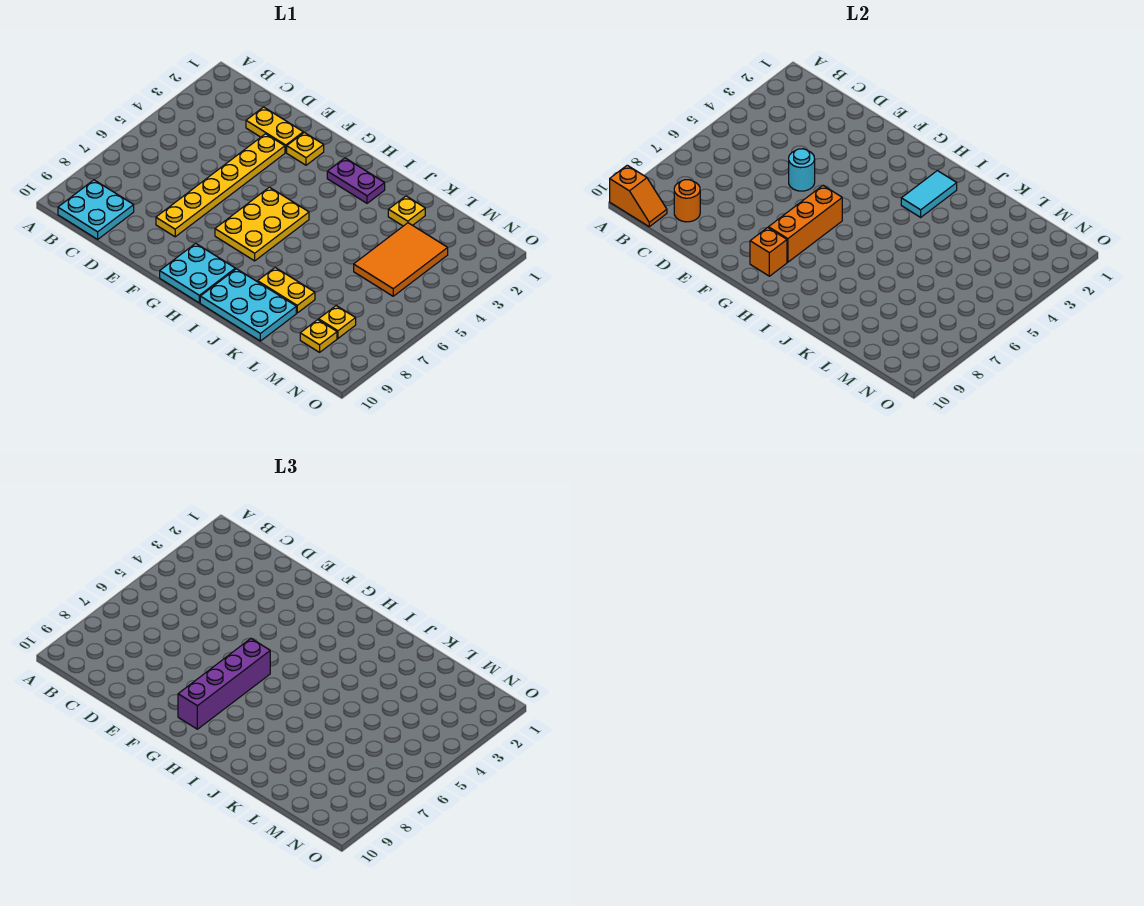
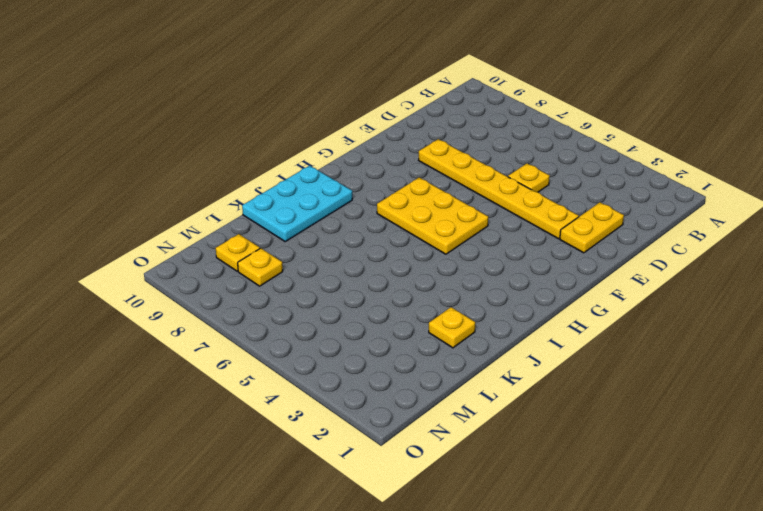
yellow 1x1 plate [508,164,550,192] -> yellow 1x1 plate moved to [287,133,324,165]
none -> cyan 2x2 plate [58,180,134,239]
none -> cyan 2x2 plate [160,243,235,303]
none -> purple 1x2 plate [327,158,385,203]

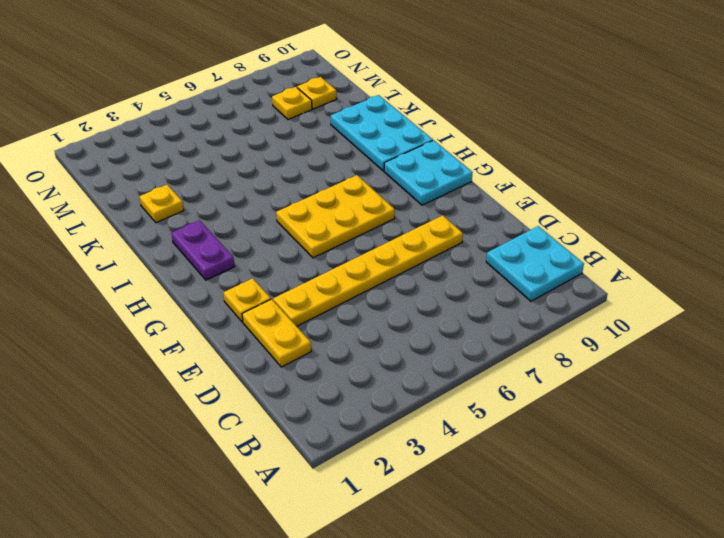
none -> yellow 1x2 plate [258,268,315,313]
none -> orange 2x3 tile [354,223,448,296]
none -> orange 1x2 slope [610,165,667,227]

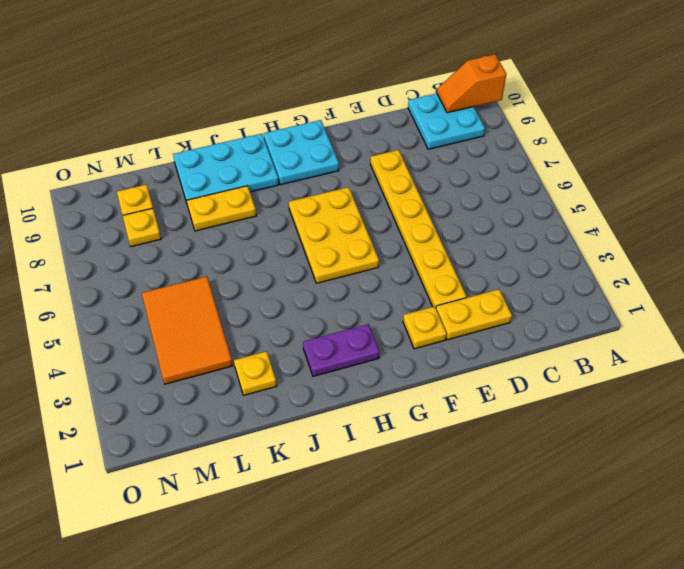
none -> orange 1x1 round brick [674,180,700,222]
none -> cyan 1x1 round brick [789,149,815,191]
none -> orange 1x3 brick [769,186,842,262]

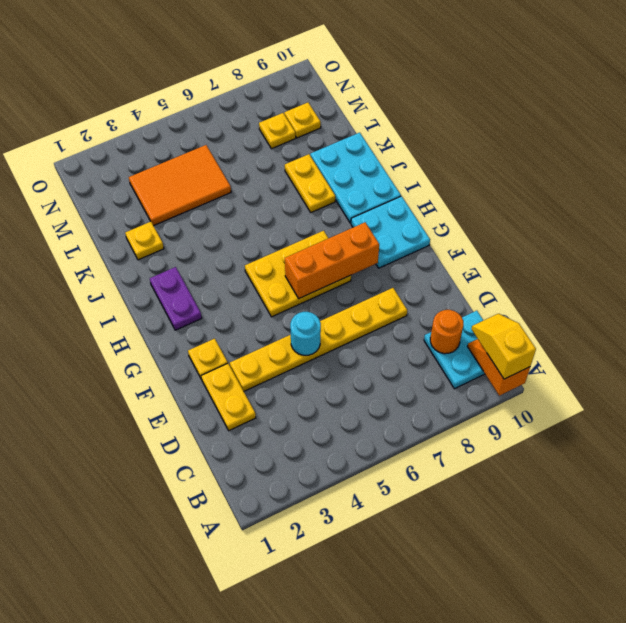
yellow 1x2 slope [472,314,536,379] -> none
none -> orange 1x1 brick [750,227,787,276]
none -> cyan 1x2 tile [901,171,957,217]
none -> purple 1x4 brick [178,639,270,729]

